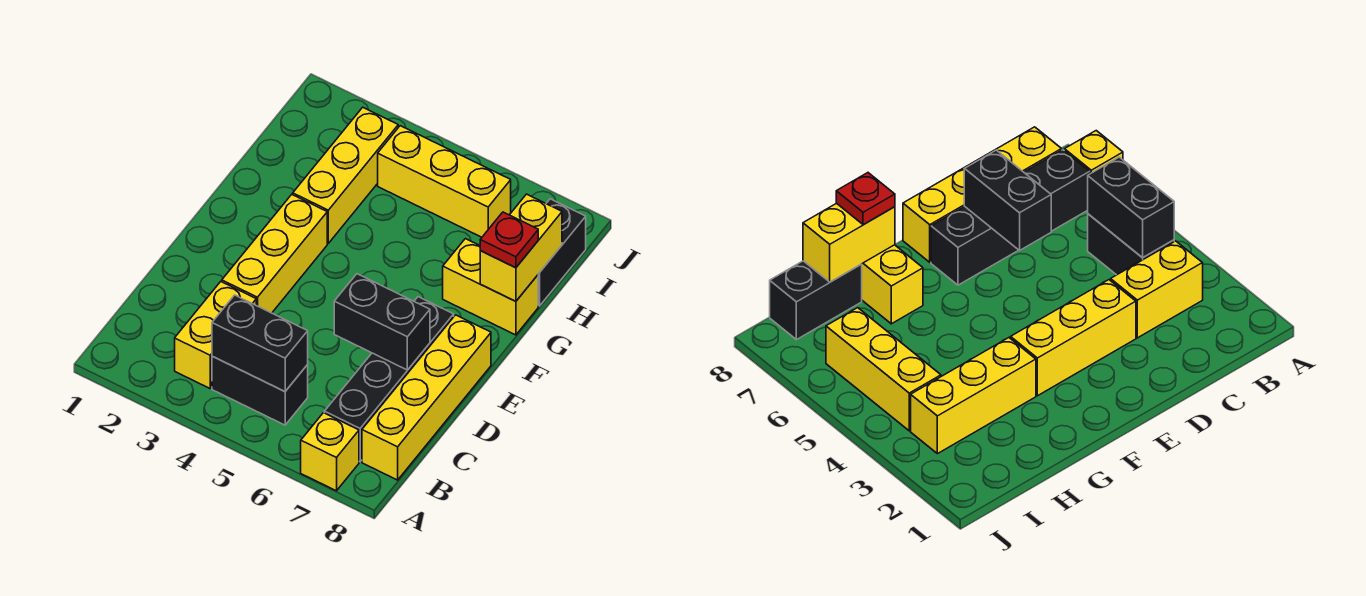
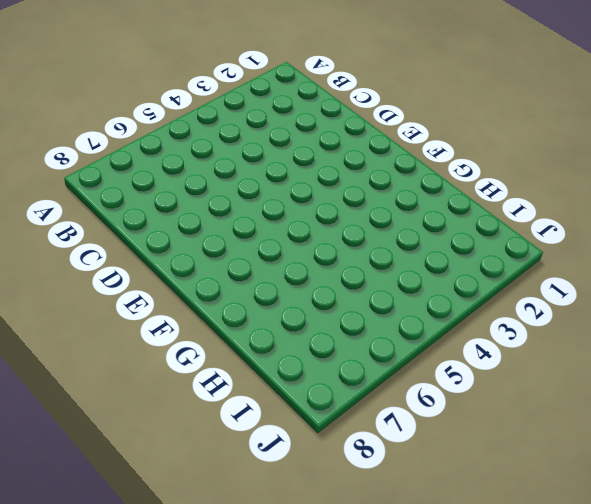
none -> yellow 1x1 brick [301,413,359,491]
none -> yellow 1x2 brick [175,282,256,388]
none -> black 1x2 brick [212,356,308,425]

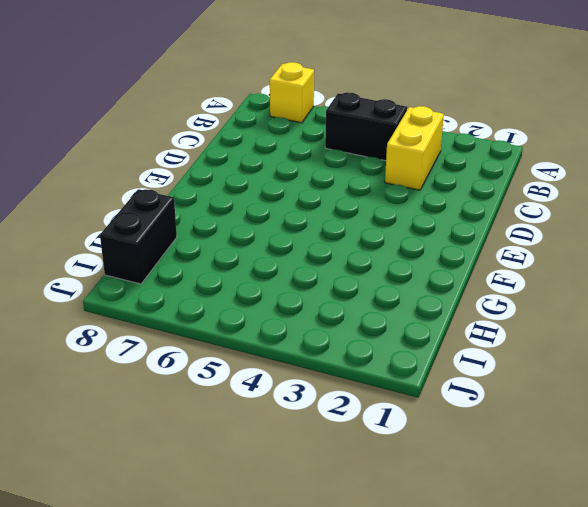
none -> black 1x4 brick [324,297,454,462]
none -> yellow 1x4 brick [362,315,491,480]
none -> yellow 1x3 brick [222,195,327,313]

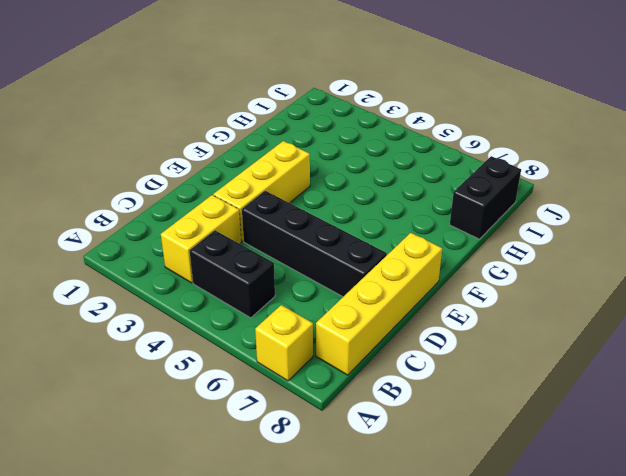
black 1x4 brick [242,191,387,297] -> black 1x4 brick turned to [324,297,454,462]
none -> yellow 1x3 brick [293,107,398,243]
none -> yellow 1x2 brick [443,239,538,335]
none -> yellow 1x3 brick [378,126,511,237]

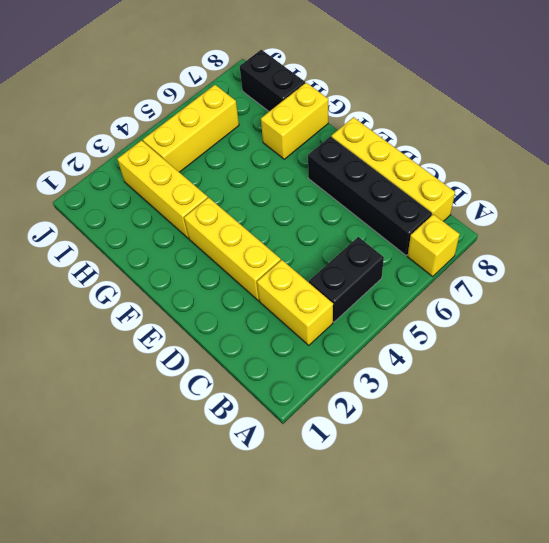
none -> black 1x2 brick [212,295,308,391]
none -> black 1x2 brick [334,274,430,370]
none -> yellow 1x2 brick [480,194,562,301]

